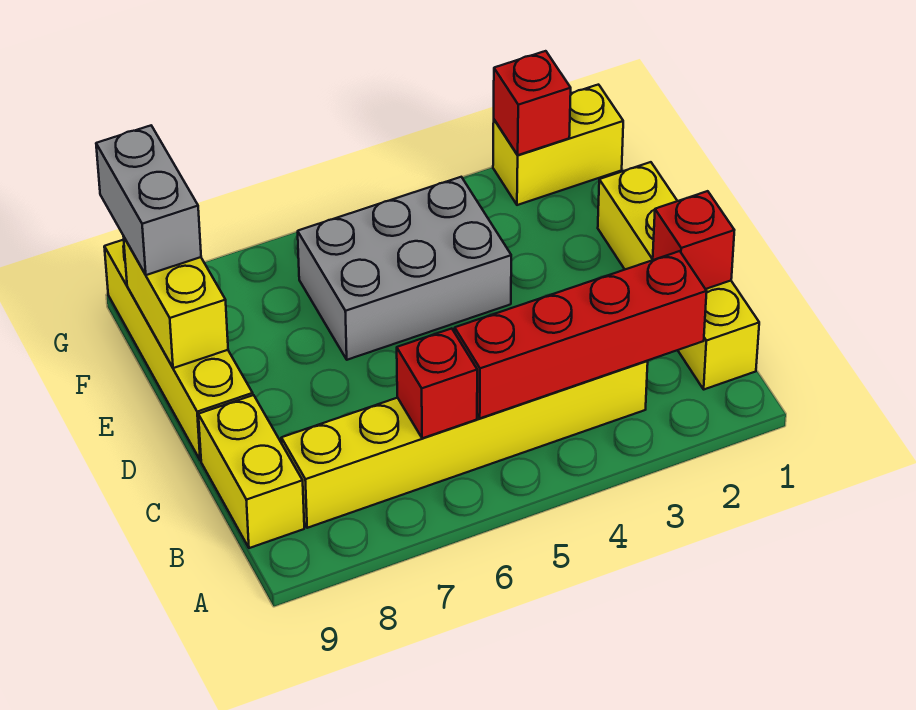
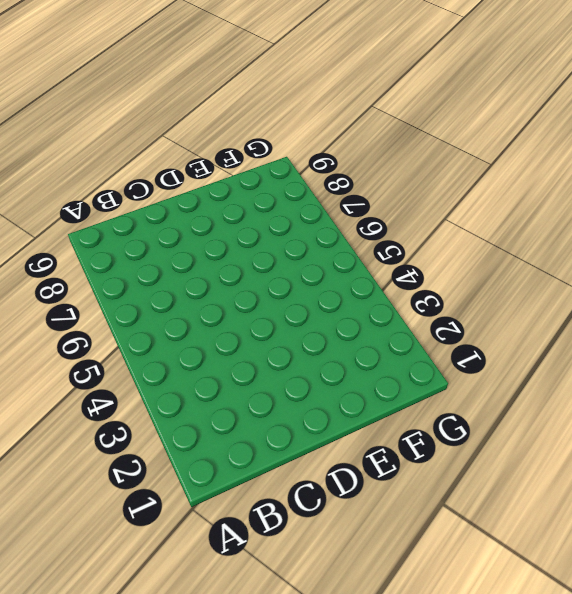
none -> yellow 1x4 brick [598,162,759,389]
none -> yellow 1x6 brick [281,361,648,528]
none -> yellow 1x2 brick [198,395,304,548]

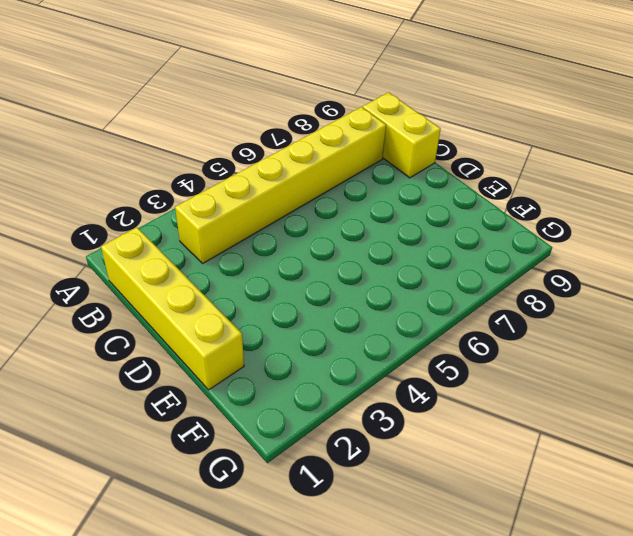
none -> yellow 1x4 brick [104,240,253,460]
none -> grey 2x3 brick [298,177,511,360]
none -> yellow 1x2 brick [493,85,623,205]

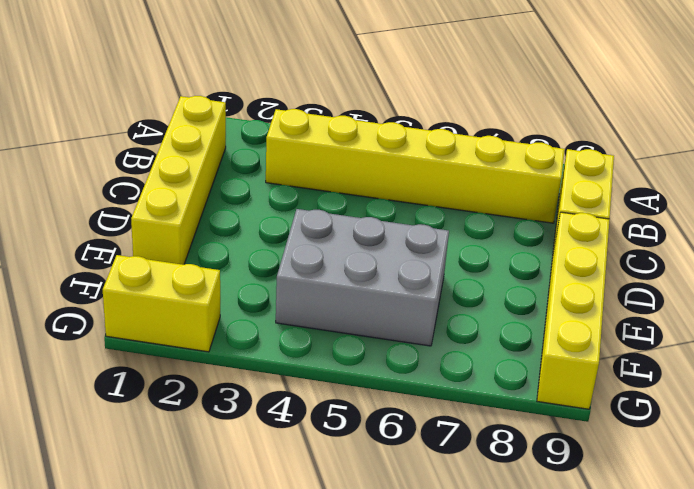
none -> red 1x4 brick [455,251,707,418]
none -> red 1x1 brick [397,329,477,438]
none -> red 1x1 brick [653,191,734,289]

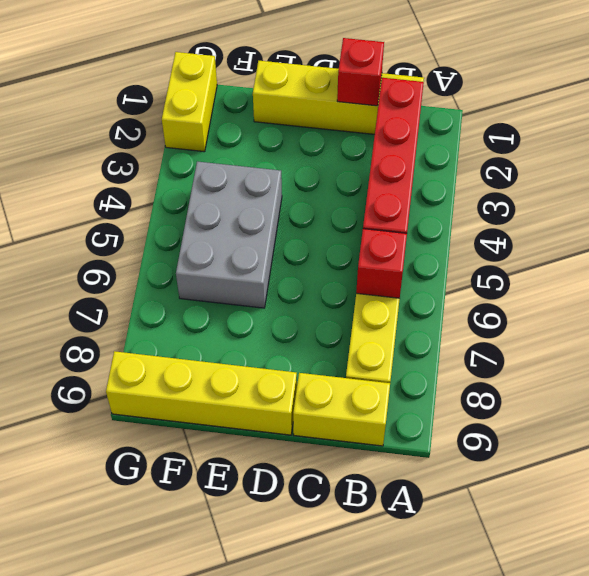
none -> yellow 1x2 brick [124,238,228,368]
none -> red 1x1 brick [494,51,571,155]
none -> grey 1x2 brick [96,126,201,275]

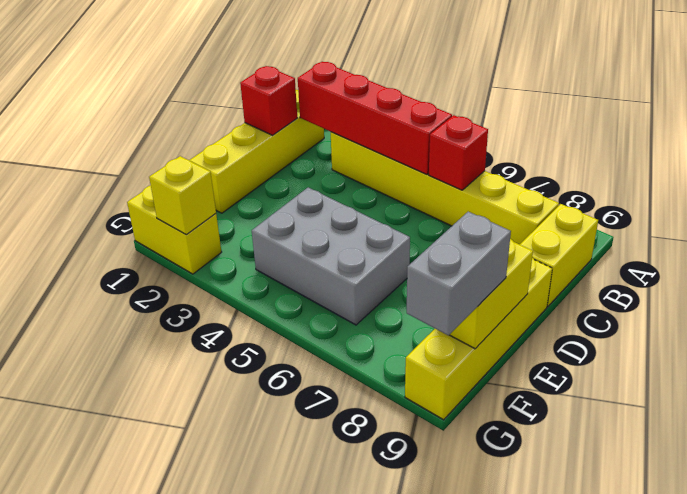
yellow 1x1 brick [149,156,216,234] -> red 1x1 brick [494,51,571,155]

